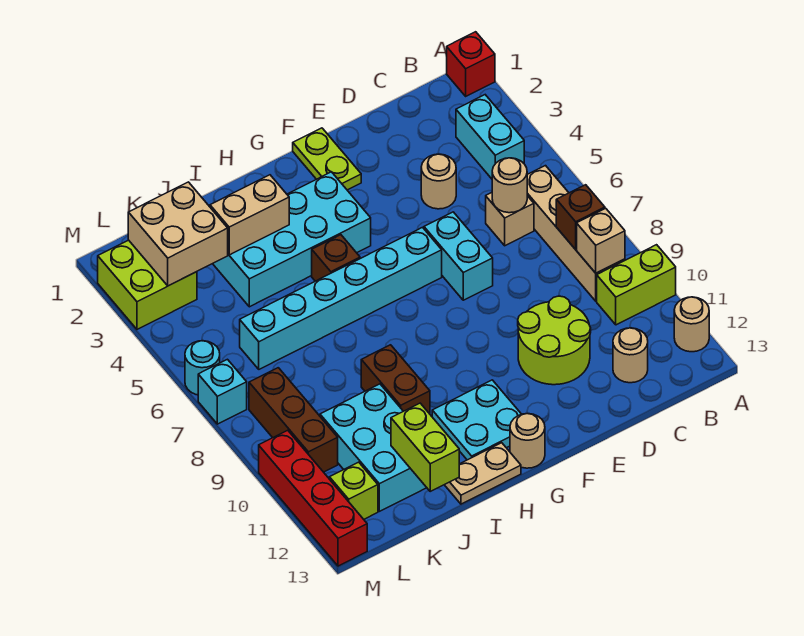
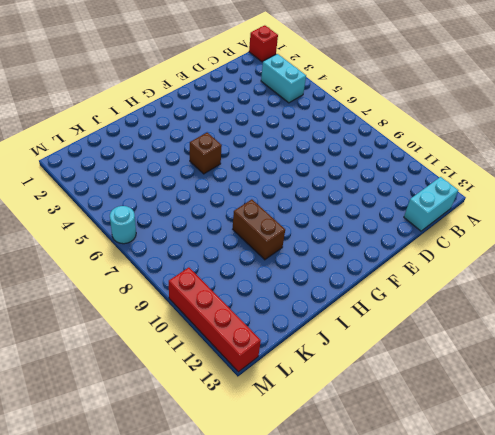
cyan 1x2 brick [404,177,458,231] -> cyan 1x2 brick turned to [424,212,493,300]
none -> lime 1x2 brick [597,245,676,325]
none -> tan 1x1 round brick [674,297,709,352]
none -> tan 1x4 brick [527,166,625,301]
none -> tan 1x1 brick [486,193,534,246]

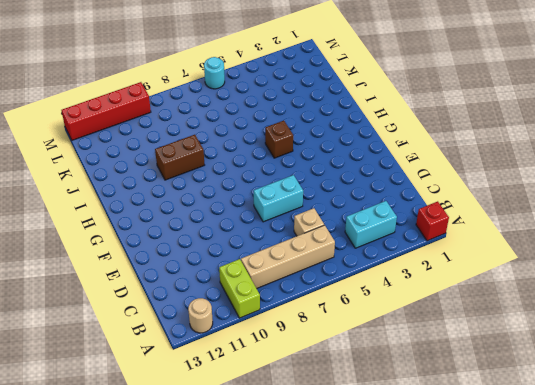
none -> tan 1x1 round brick [613,328,648,383]
none -> tan 1x1 round brick [421,154,456,209]
none -> lime 2x2 round brick [518,296,591,385]
none -> lime 1x2 plate [293,128,361,190]

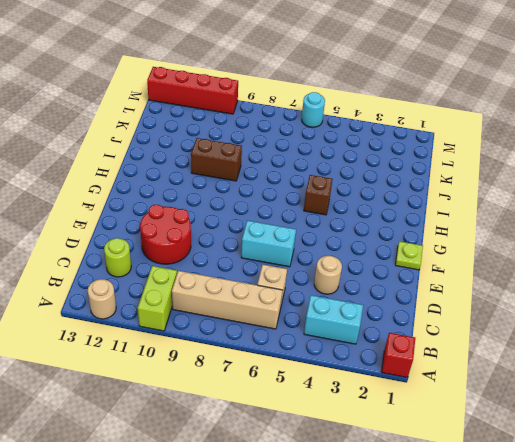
lime 1x1 round brick [104,238,131,277] -> tan 1x1 round brick [613,328,648,383]
red 2x2 round brick [140,205,191,264] -> lime 2x2 round brick [518,296,591,385]
lime 1x1 plate [395,241,423,270] -> lime 1x2 plate [293,128,361,190]
none -> cyan 1x6 brick [240,227,442,369]
none -> cyan 2x4 brick [213,172,371,307]
none -> cyan 2x2 plate [432,380,521,460]
none -> tan 1x1 round brick [510,414,545,468]

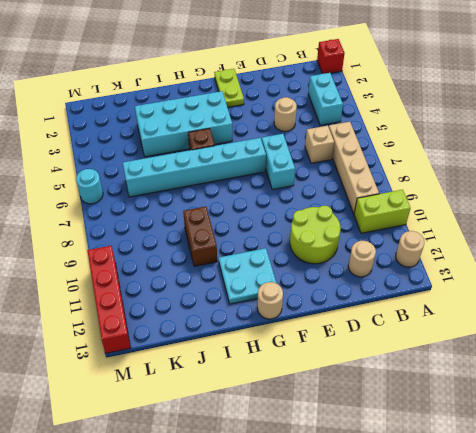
none -> tan 1x2 plate [445,443,521,504]
none -> cyan 2x3 brick [320,384,427,511]
none -> lime 2x2 brick [98,240,197,329]
none -> brown 1x3 brick [249,368,338,472]

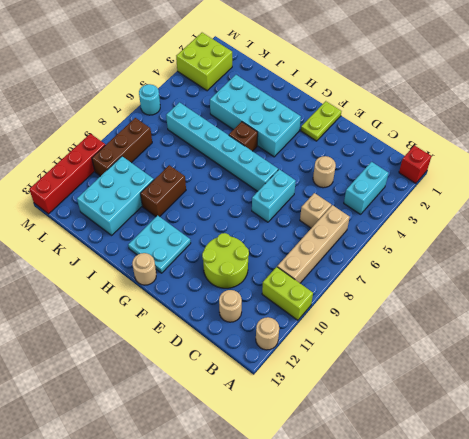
none -> tan 1x2 plate [445,443,521,504]
none -> lime 1x1 brick [329,462,378,519]
none -> cyan 1x1 brick [198,359,247,424]
none -> brown 1x1 brick [556,185,605,249]

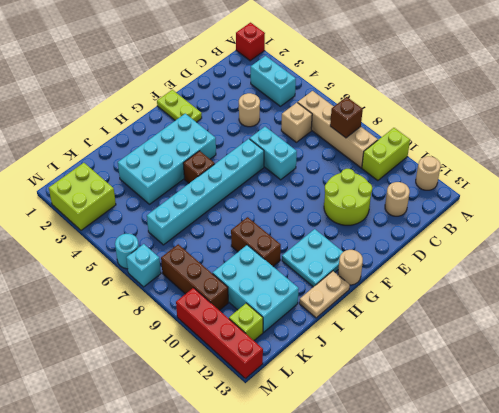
none -> tan 1x1 brick [577,208,625,273]
none -> tan 1x1 round brick [492,158,527,213]
none -> tan 1x2 brick [210,175,289,255]
none -> lime 1x2 brick [391,403,459,491]

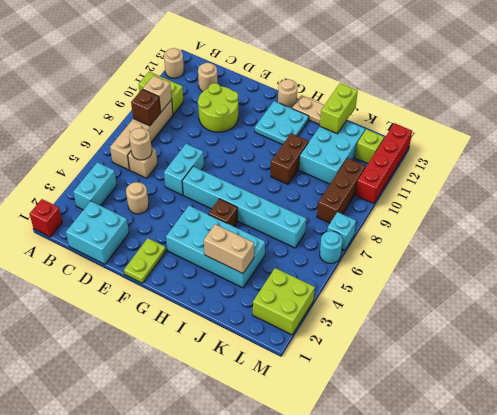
cyan 2x2 brick [66,201,129,264] -> none
none -> tan 2x2 brick [128,182,228,286]

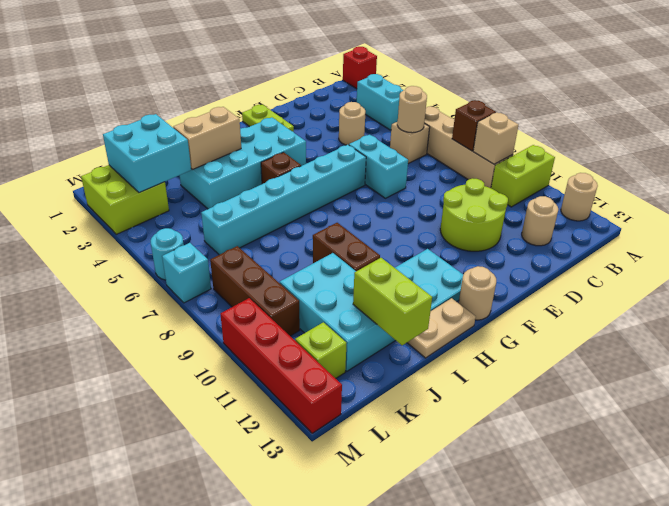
cyan 2x2 brick [103,114,191,193] -> tan 2x2 brick [128,182,228,286]

